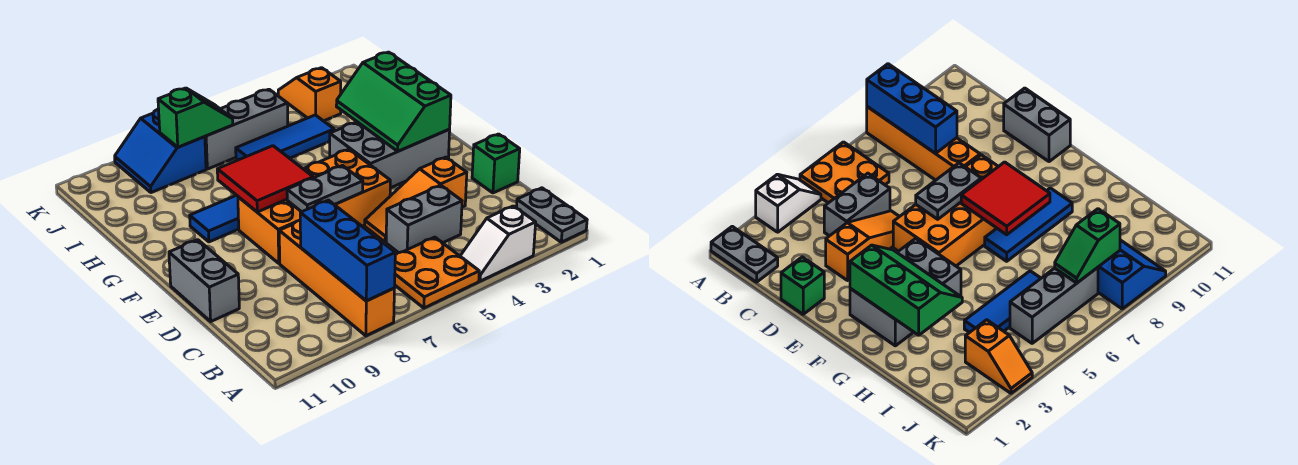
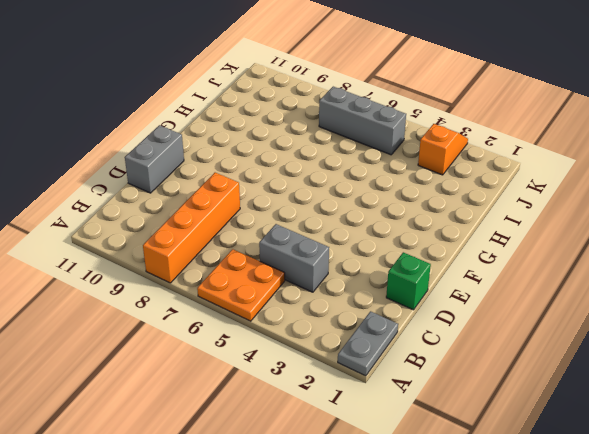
none -> white 1x2 slope [460,206,536,281]
none -> orange 1x3 slope [365,157,467,242]
none -> orange 2x4 brick [238,149,390,263]

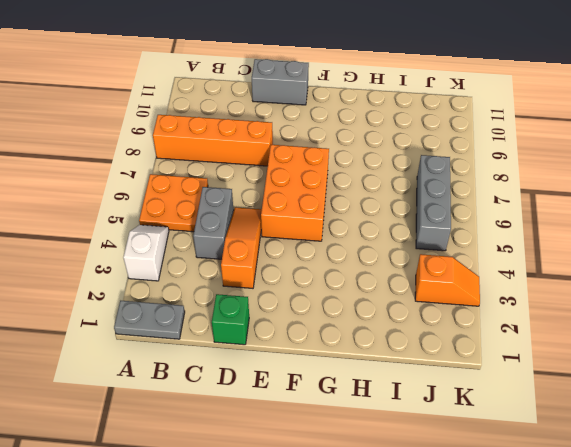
orange 2x3 brick [261,145,329,241] -> orange 2x4 brick [238,149,390,263]
none -> grey 2x3 brick [330,122,450,188]
none -> blue 1x3 tile [190,195,239,242]
none -> blue 1x3 tile [236,115,334,160]

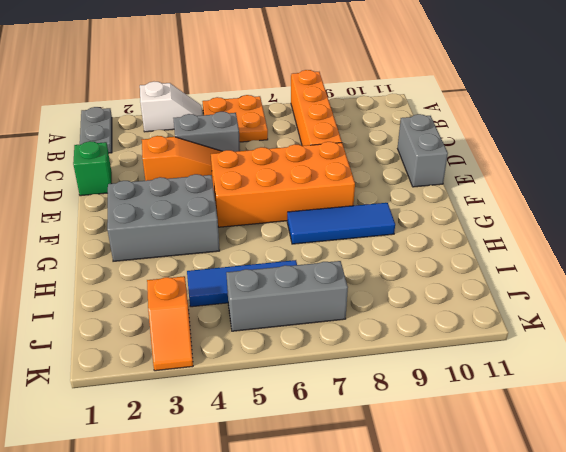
none -> blue 2x2 slope [115,109,206,193]
none -> blue 1x3 brick [300,200,395,301]
none -> grey 1x2 plate [287,166,363,212]

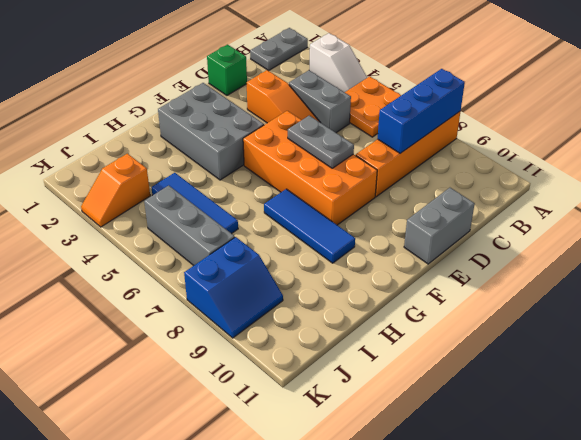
none -> green 2x3 slope [336,52,451,151]
none -> red 2x2 tile [217,146,313,212]
none -> green 1x2 slope [158,88,233,147]

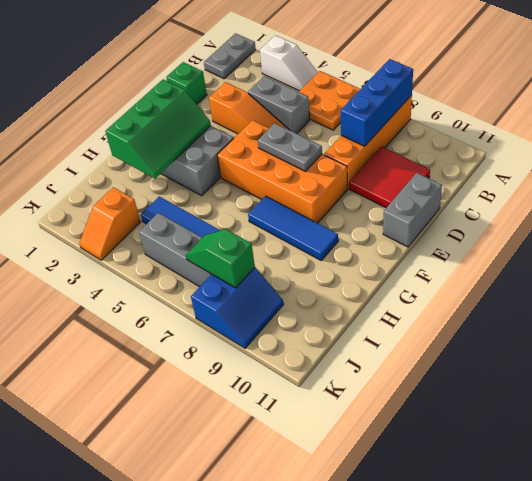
red 2x2 tile [349,147,430,208] -> red 2x2 tile moved to [217,146,313,212]

